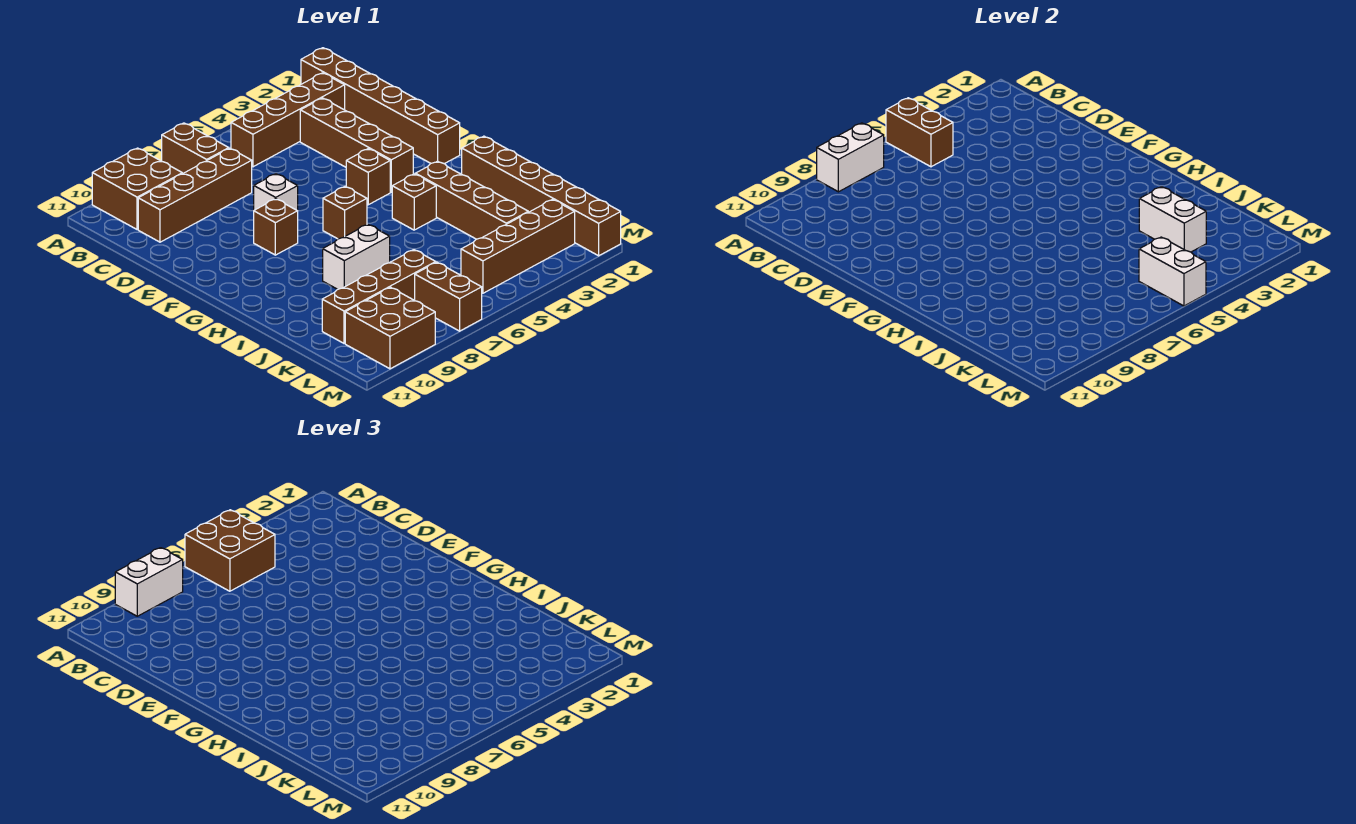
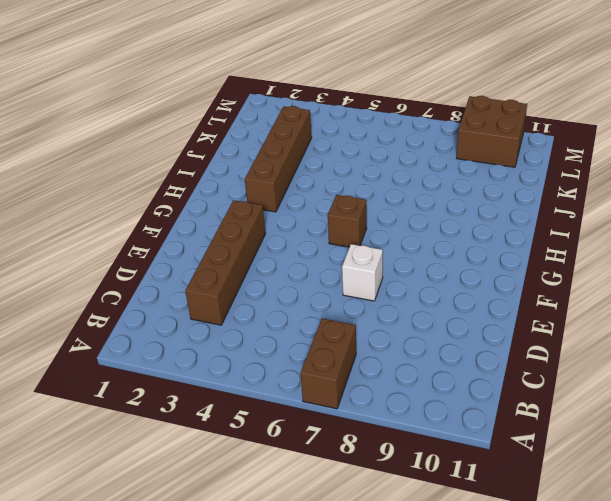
none -> brown 1x6 brick [301,48,460,164]
none -> brown 2x2 brick [92,148,182,230]
none -> brown 1x4 brick [231,73,345,167]

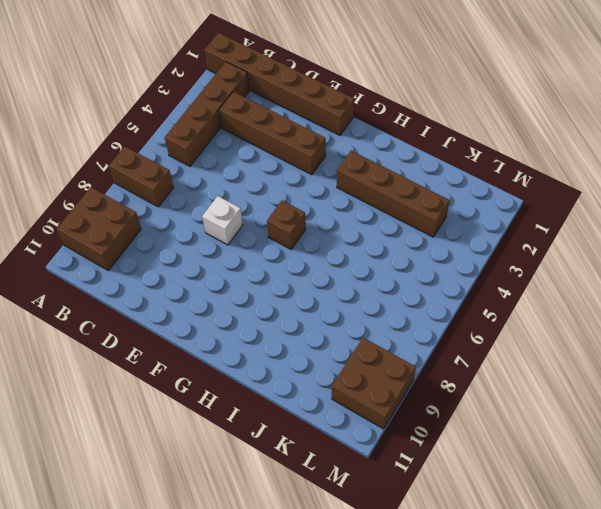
none -> brown 1x4 brick [138,148,252,242]
none -> brown 1x1 brick [346,149,390,205]
none -> brown 1x1 brick [254,199,298,255]

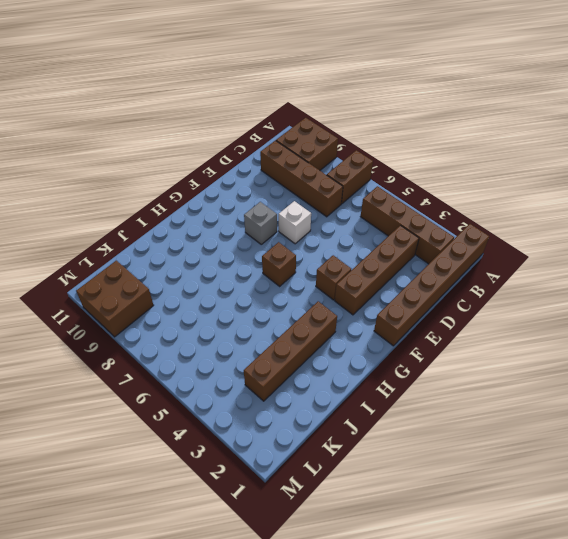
grey 1x1 brick [244,202,277,244] -> brown 1x1 brick [254,199,298,255]
none -> brown 1x6 brick [462,136,621,256]
none -> brown 1x1 brick [392,174,436,230]
none -> white 1x2 brick [323,224,390,289]

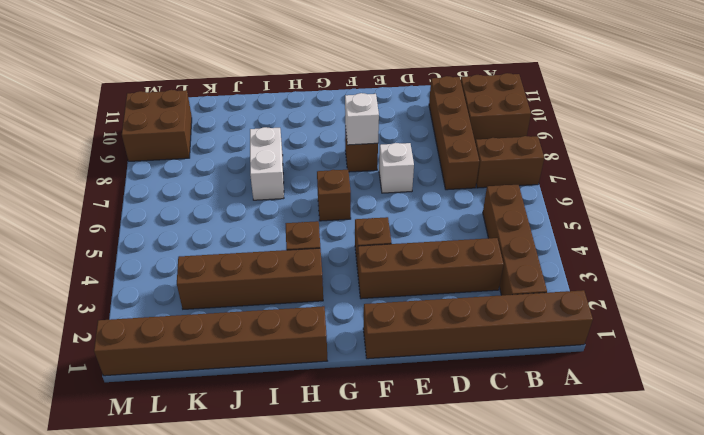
white 1x1 brick [345,93,379,145] -> none
none -> brown 1x4 brick [322,250,436,343]
none -> brown 1x4 brick [461,199,575,293]
none -> brown 1x2 brick [415,262,482,331]

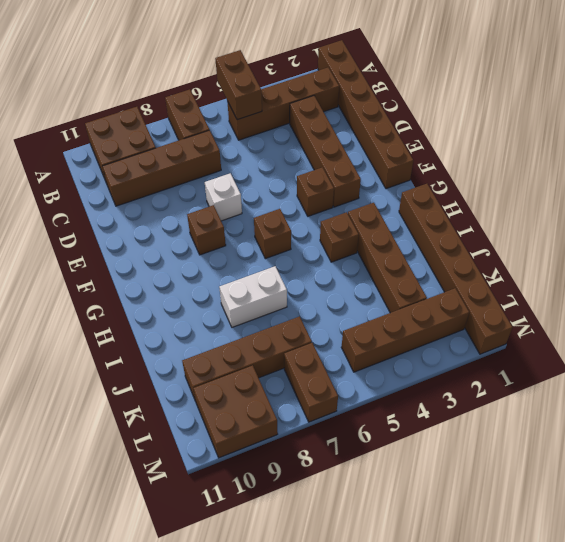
none -> white 1x2 brick [817,123,884,192]
none -> white 1x2 brick [1139,187,1206,252]
none -> white 1x2 brick [1139,237,1206,306]

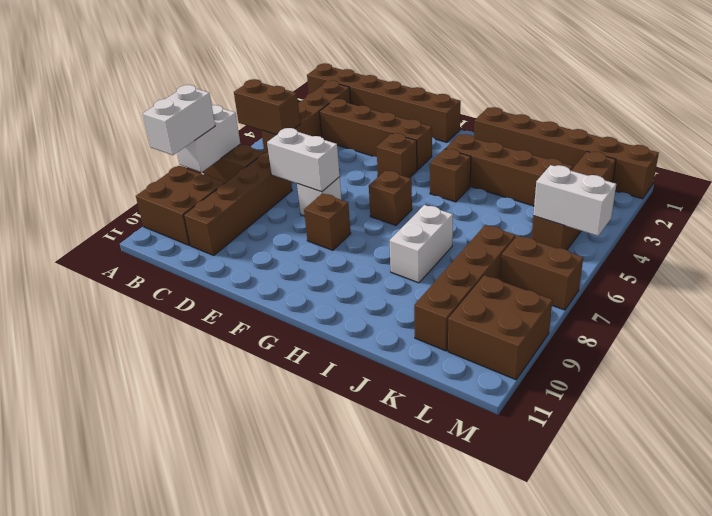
white 1x2 brick [267,128,340,192] -> white 1x2 brick moved to [1139,187,1206,252]
none -> brown 2x2 brick [185,510,275,591]

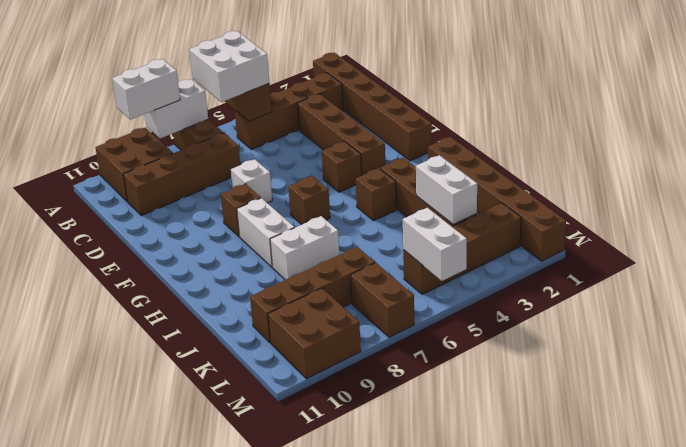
white 2x2 brick [189,31,269,102] -> brown 2x2 brick [185,510,275,591]
white 1x2 brick [237,198,294,267] -> none

